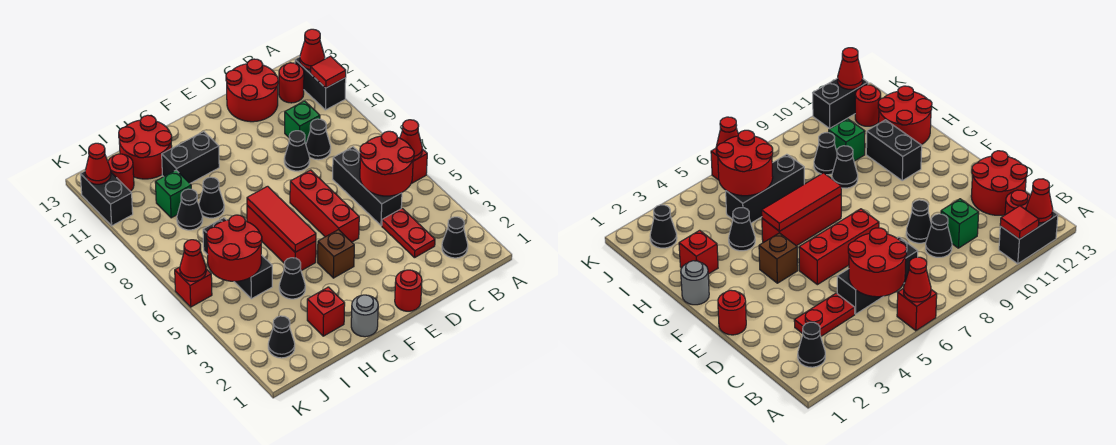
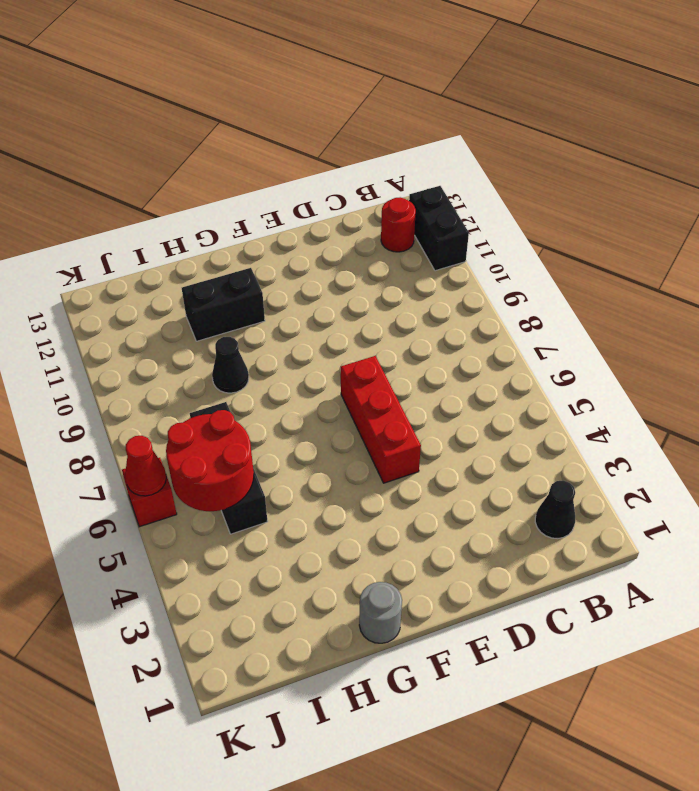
none -> red 1x1 brick [411,149,427,184]
none -> red 1x2 plate [382,208,435,258]
none -> black 1x3 brick [333,147,402,226]
none -> black 1x1 cone [306,119,331,160]

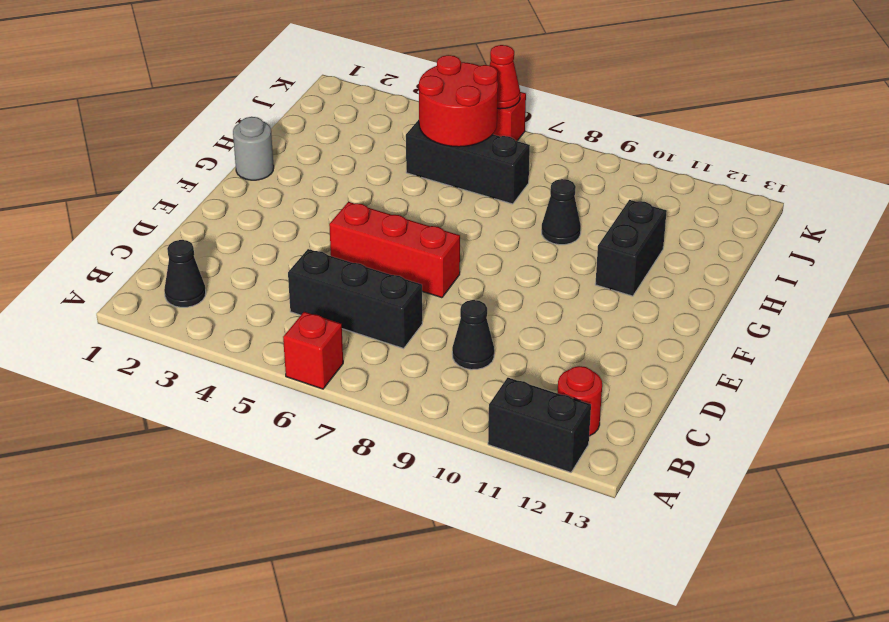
none -> red 1x2 plate [382,208,435,258]
none -> green 1x1 brick [285,101,320,144]
none -> red 2x2 round brick [226,59,278,122]
none -> black 1x1 cone [284,131,310,171]

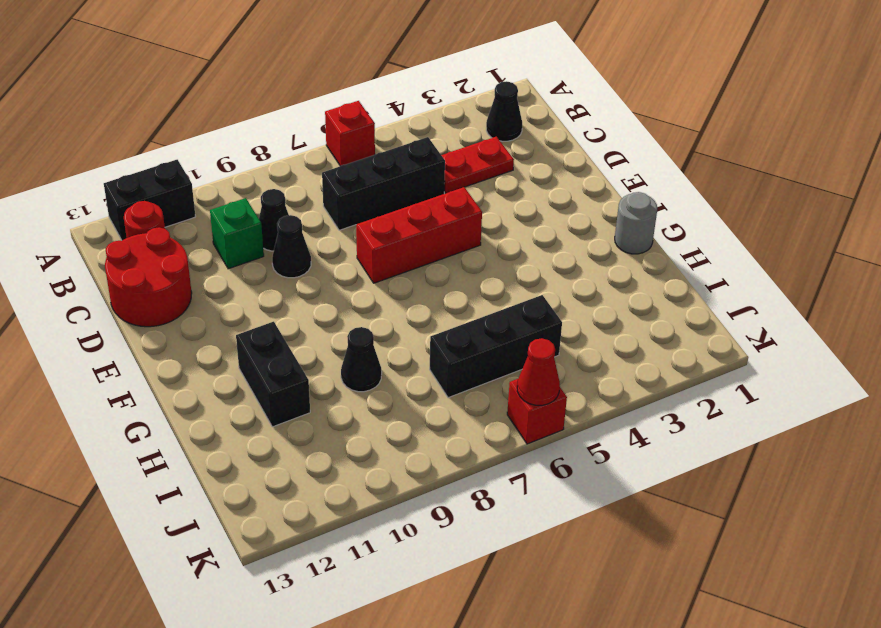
none -> red 1x1 round brick [395,270,422,311]
none -> brown 1x1 brick [318,230,354,278]
none -> red 1x3 brick [247,205,316,271]
none -> red 1x1 brick [307,287,345,336]

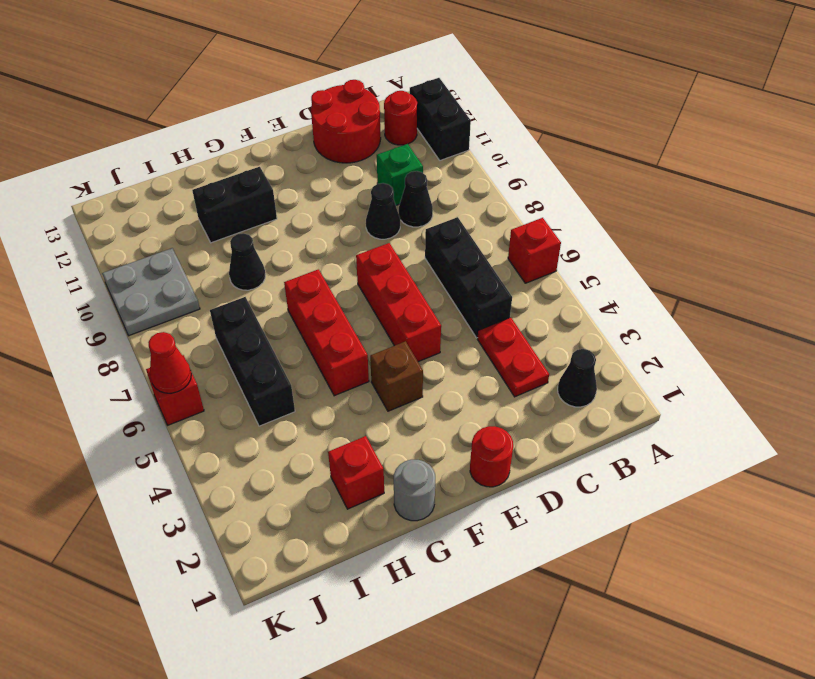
grey 2x2 plate [102,248,200,336] -> none
none -> black 1x1 cone [279,258,305,299]
none -> red 2x2 round brick [119,115,172,179]
none -> black 1x1 cone [177,189,203,230]
none -> green 1x1 brick [155,170,191,218]

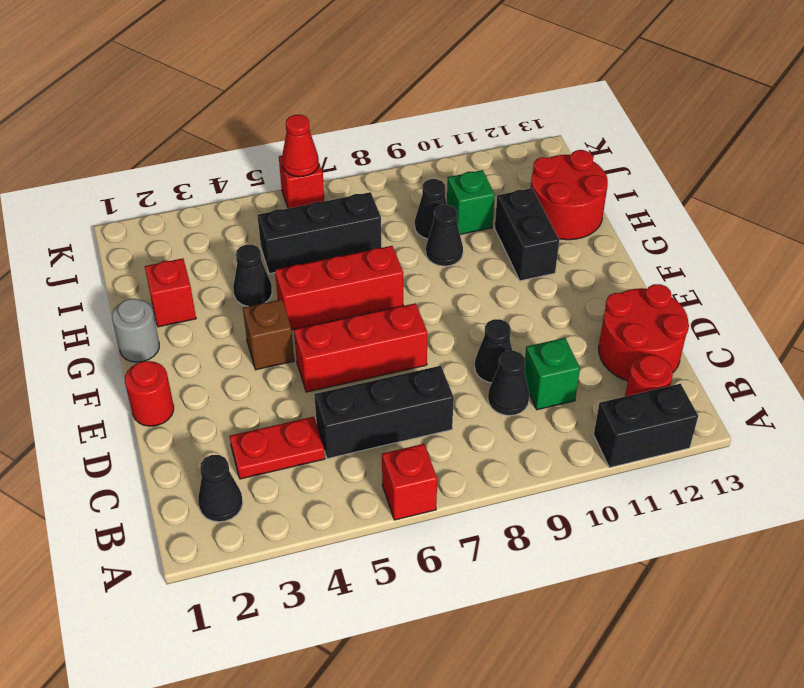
none -> black 1x1 cone [268,316,295,358]
none -> red 1x1 round brick [108,154,134,191]
none -> black 1x2 brick [80,171,133,226]
none -> red 1x1 cone [400,120,422,160]

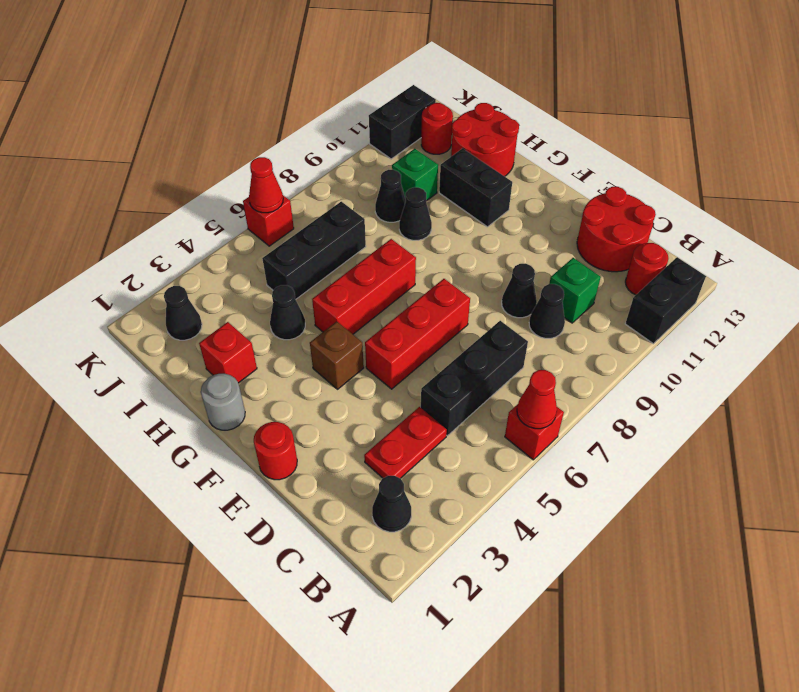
none -> red 1x1 tile [311,56,346,88]
none -> red 1x1 cone [300,29,325,69]
none -> red 2x2 round brick [360,131,414,196]
none -> red 1x3 tile [247,186,316,252]

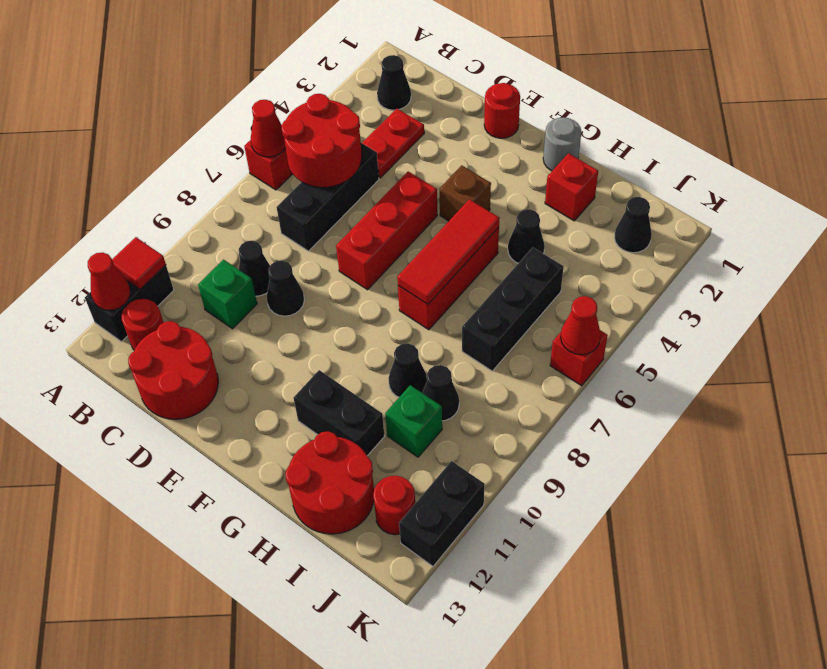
none -> red 2x2 round brick [207,215,262,281]
none -> red 1x1 cone [85,143,111,184]

